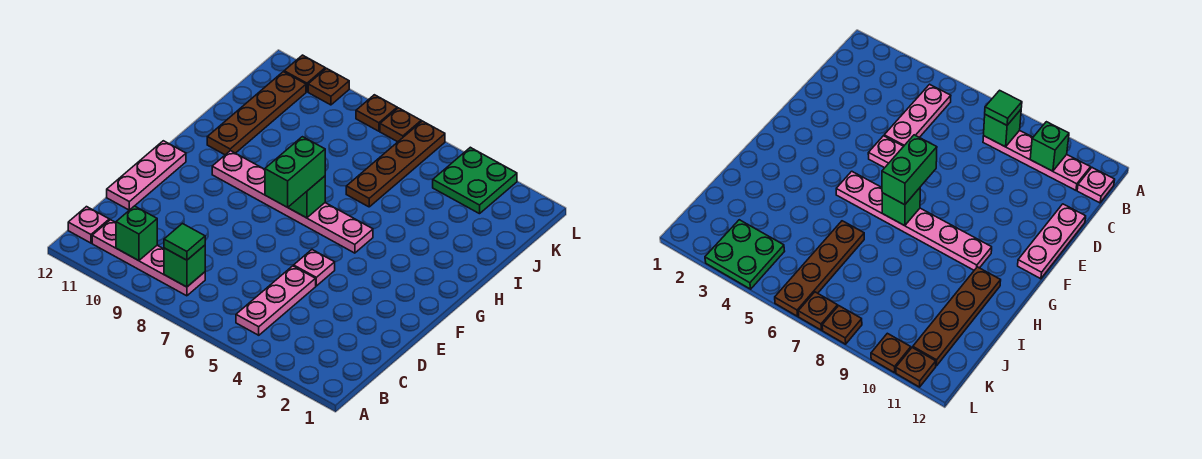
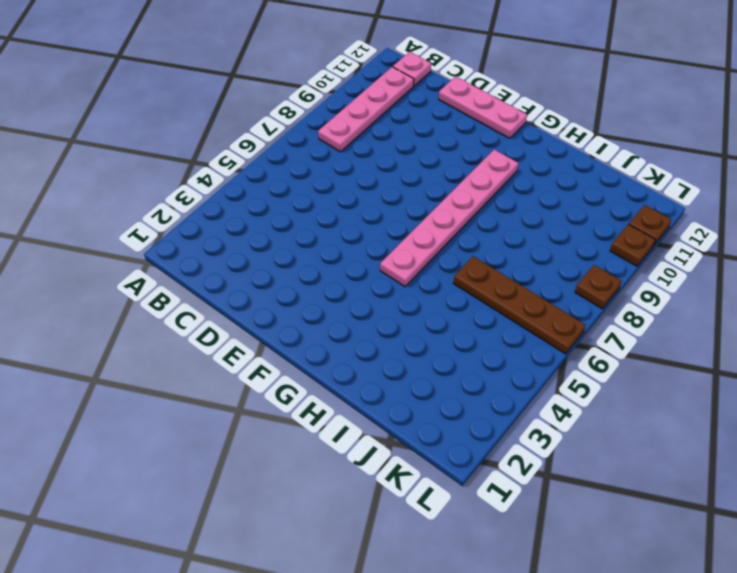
none -> pink 1x3 plate [236,266,316,335]
none -> pink 1x1 plate [294,250,335,286]
none -> brown 1x4 plate [207,72,306,155]

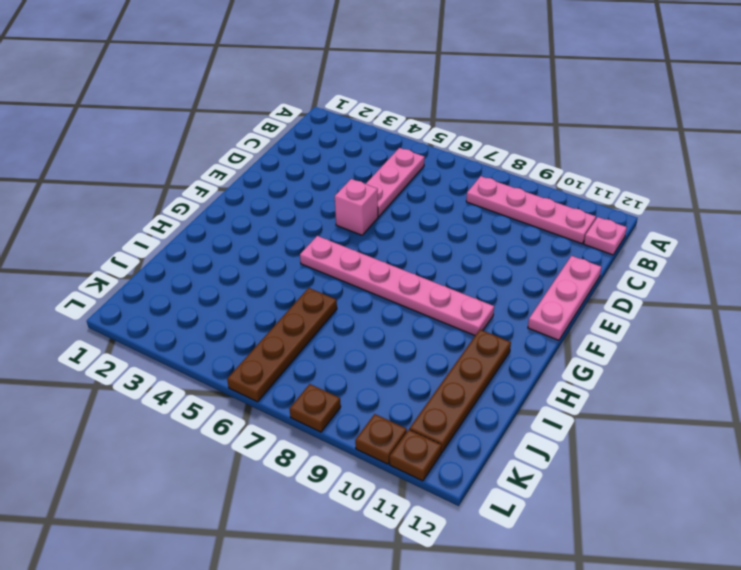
pink 1x1 brick [335,179,378,235] -> pink 1x1 plate [294,250,335,286]
none -> green 2x2 plate [433,147,517,214]
none -> brown 1x1 plate [380,108,421,142]
none -> green 1x1 brick [164,245,205,287]

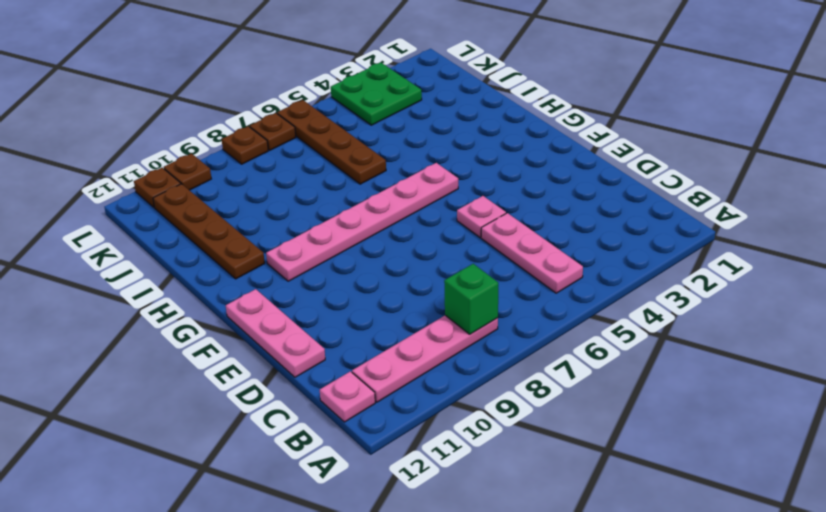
none -> green 1x1 brick [116,206,157,261]
none -> green 1x1 brick [288,176,325,218]
none -> green 1x1 tile [164,224,205,260]

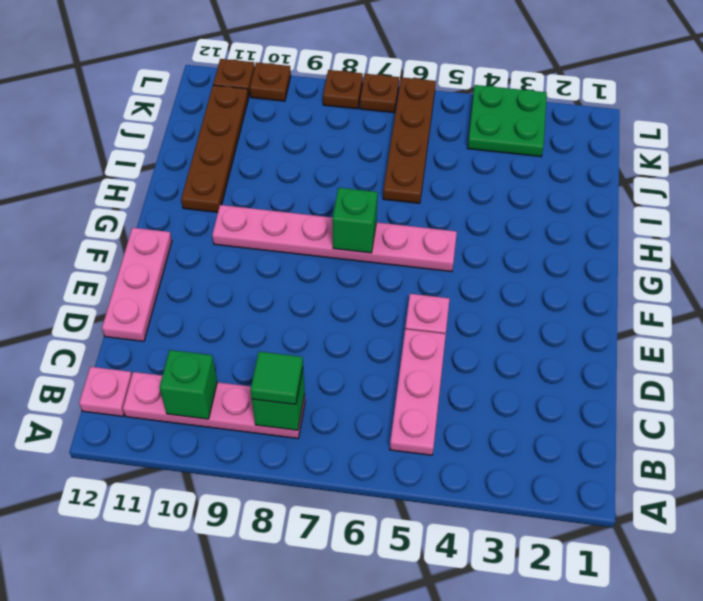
none -> green 1x2 brick [265,137,325,207]

